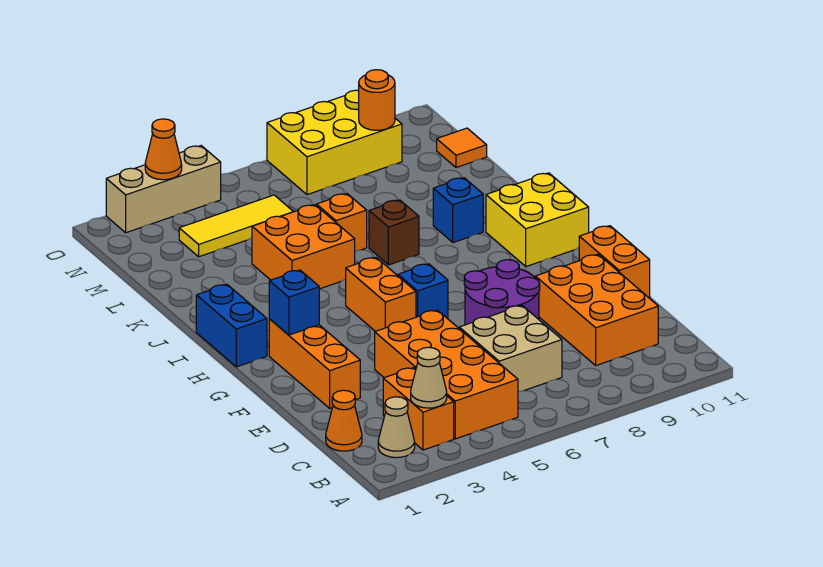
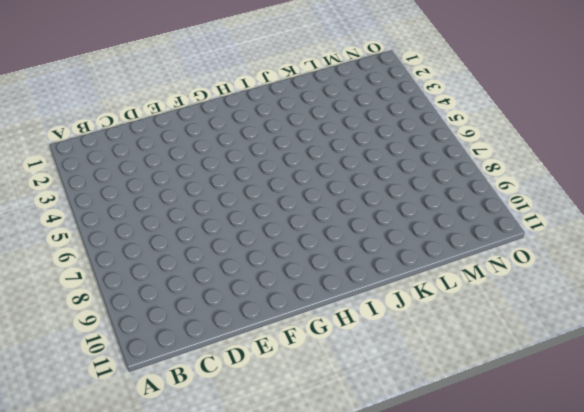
none -> tan 1x1 cone [378,397,415,458]
none -> orange 1x2 brick [383,368,454,450]
none -> orange 2x4 brick [375,310,518,439]

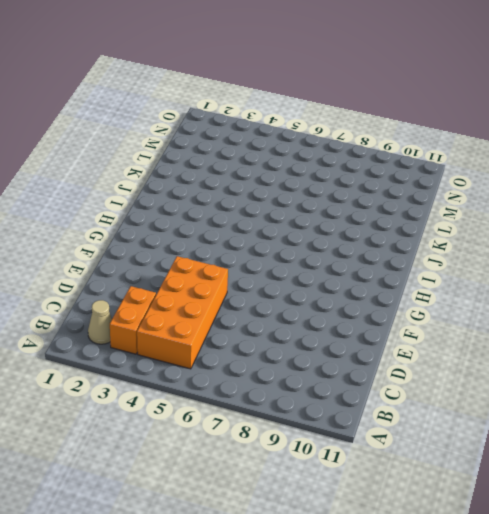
none -> orange 1x1 cone [326,390,362,451]
none -> tan 2x2 brick [459,305,562,392]
none -> orange 2x3 brick [535,254,658,365]

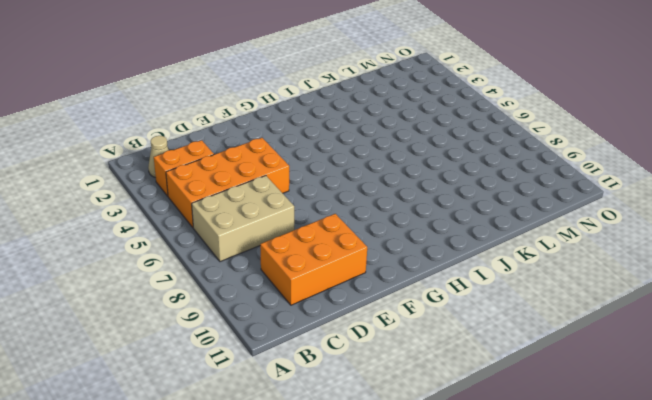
tan 2x3 brick [192,176,294,262] -> tan 2x2 brick [459,305,562,392]
none -> orange 1x1 cone [326,390,362,451]
none -> orange 1x3 brick [269,319,360,408]
none -> purple 2x2 round brick [464,260,540,325]

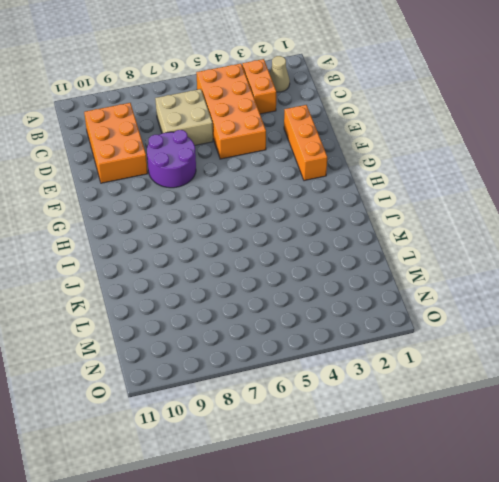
none -> orange 1x1 cone [326,390,362,451]
none -> orange 1x2 brick [579,226,650,298]
none -> orange 1x2 brick [346,257,416,331]

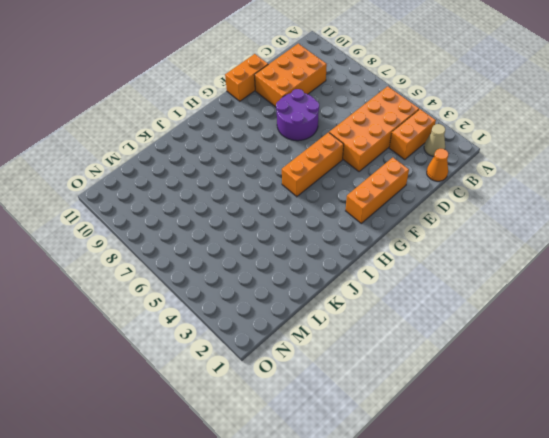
orange 1x3 brick [282,132,344,197] -> orange 1x2 brick [346,257,416,331]
none -> tan 2x2 brick [459,305,562,392]
none -> blue 1x1 brick [398,264,448,319]
none -> blue 1x2 brick [196,284,267,367]

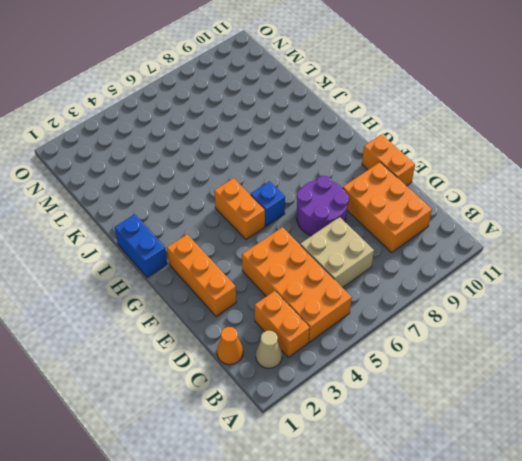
none -> yellow 2x2 brick [486,173,589,267]
none -> orange 2x2 brick [252,205,355,289]
none -> brown 1x1 brick [369,200,419,265]

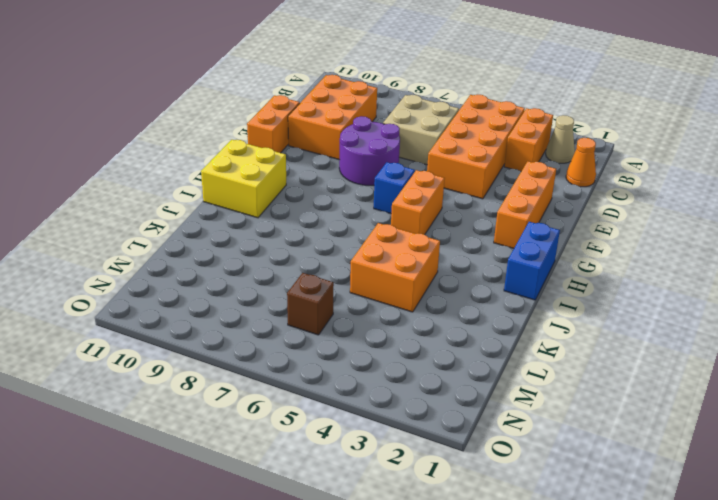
brown 1x1 brick [287,273,334,335] -> brown 1x1 brick moved to [369,200,419,265]
none -> blue 1x1 brick [433,178,483,243]
none -> orange 1x1 brick [317,194,367,251]
none -> yellow 1x3 tile [179,195,293,257]

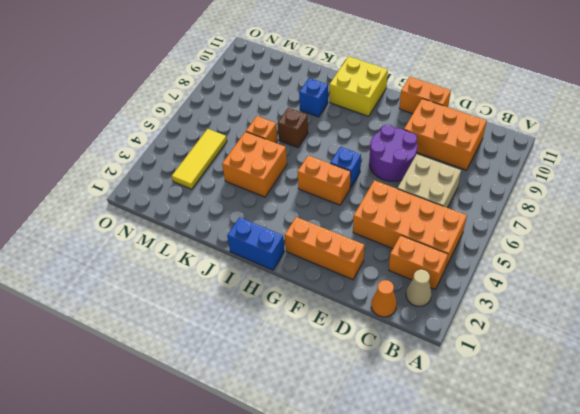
none -> orange 1x1 tile [437,128,487,168]
none -> yellow 2x3 brick [267,90,402,195]
none -> tan 1x3 brick [106,146,221,233]

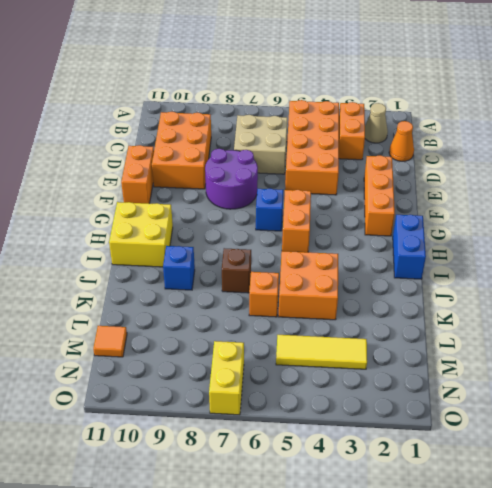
yellow 1x2 brick [209,341,244,415] -> yellow 2x3 brick [267,90,402,195]
none -> tan 1x3 brick [106,146,221,233]
none -> tan 1x1 cone [411,347,447,408]
none -> blue 1x1 brick [269,270,319,335]

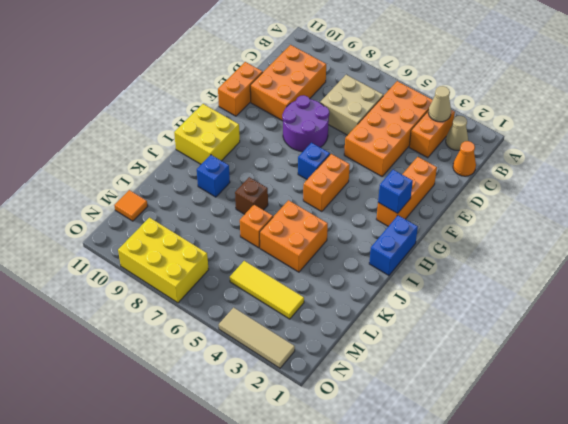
tan 1x3 tile [219,308,295,368] -> tan 1x3 brick [106,146,221,233]
none -> orange 1x1 round brick [359,70,395,130]
none -> orange 1x1 cone [145,119,182,180]

